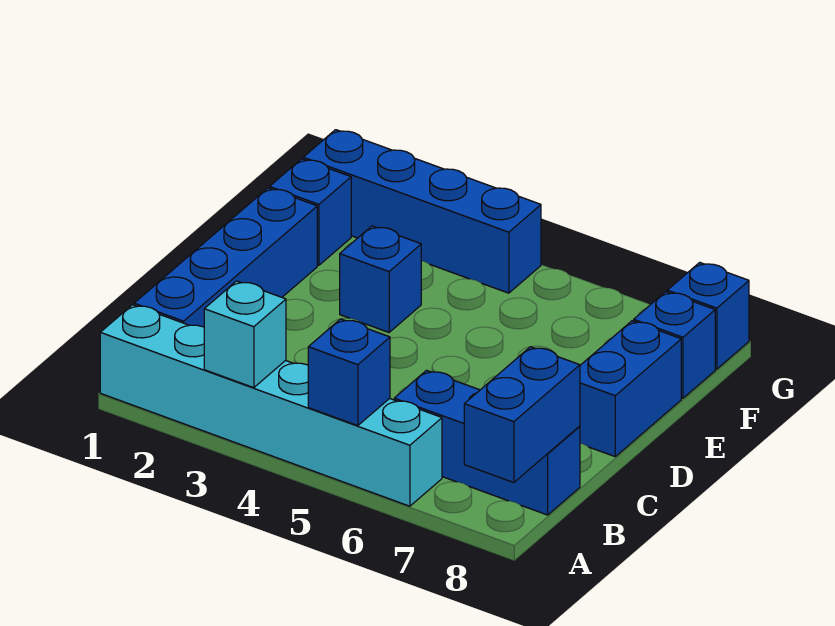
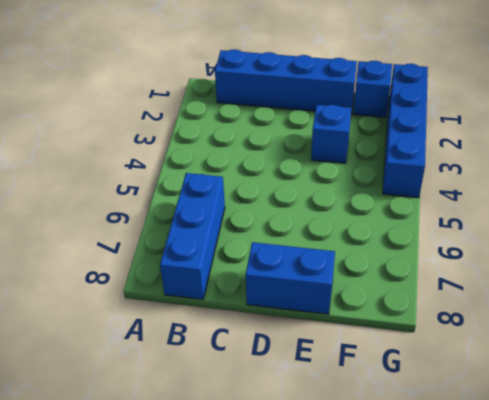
none -> cyan 1x6 brick [100,305,442,506]
none -> blue 1x1 brick [634,292,715,398]
none -> blue 1x1 brick [667,262,749,369]

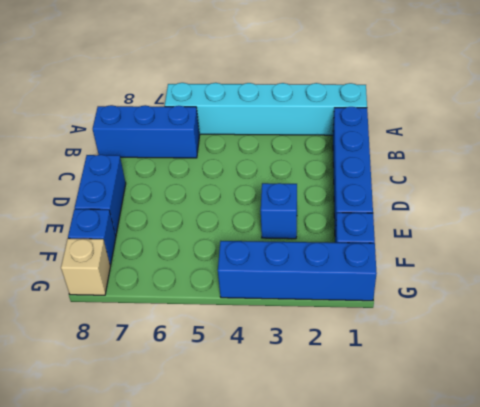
tan 1x1 brick [61,238,111,295] -> blue 1x1 brick [667,262,749,369]
none -> cyan 1x1 brick [204,281,286,388]
none -> blue 1x1 brick [308,319,390,426]
none -> blue 1x2 brick [464,347,580,483]

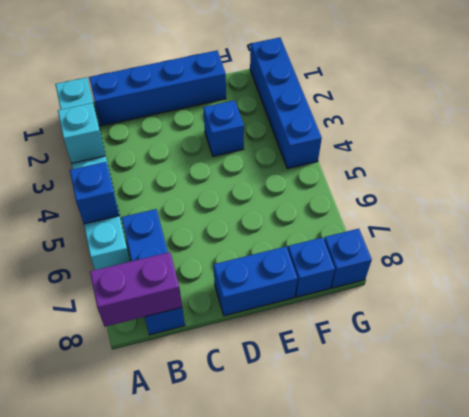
purple 1x2 brick [90,252,182,327] -> blue 1x2 brick [464,347,580,483]
none -> blue 1x1 brick [269,159,351,265]

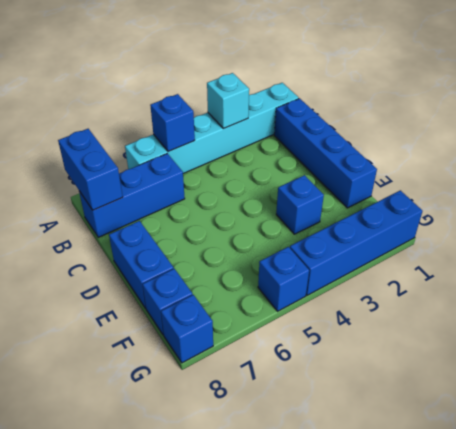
blue 1x1 brick [258,247,309,311] -> blue 1x1 brick moved to [269,159,351,265]

